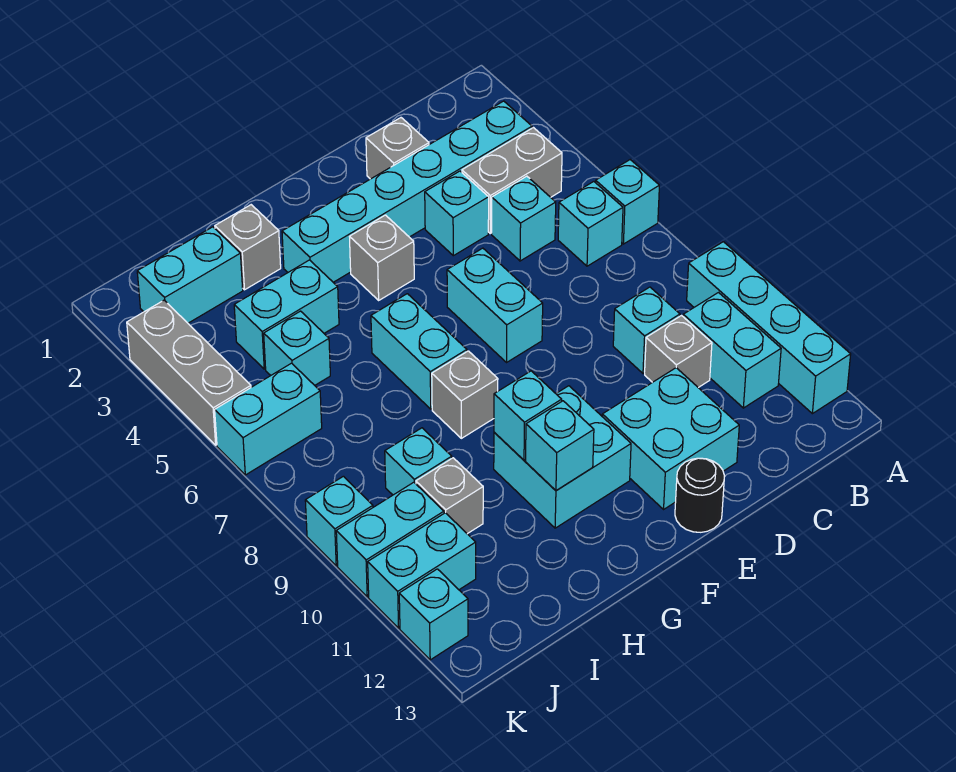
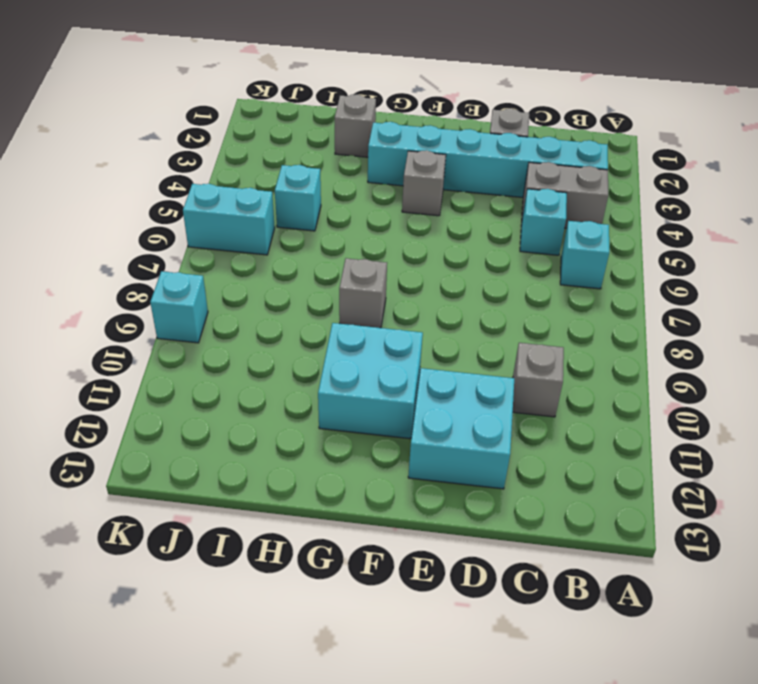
none -> cyan 1x1 brick [596,160,659,244]
none -> cyan 1x4 brick [687,242,851,414]
none -> cyan 1x2 brick [683,293,781,408]
none -> cyan 1x1 brick [613,287,680,373]

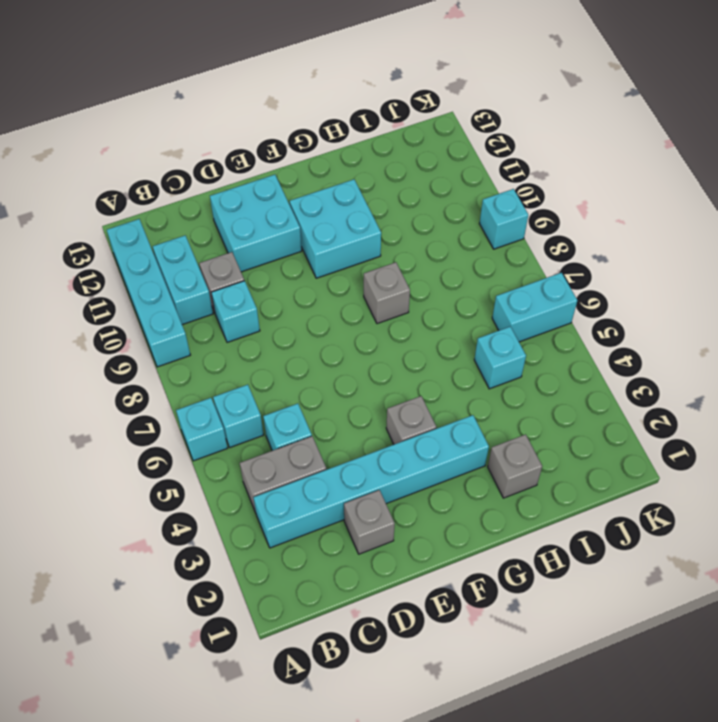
none -> cyan 1x1 brick [425,171,489,256]
none -> cyan 1x2 brick [447,248,543,363]
none -> black 1x1 round brick [675,458,724,532]
none -> cyan 1x2 brick [371,294,467,409]

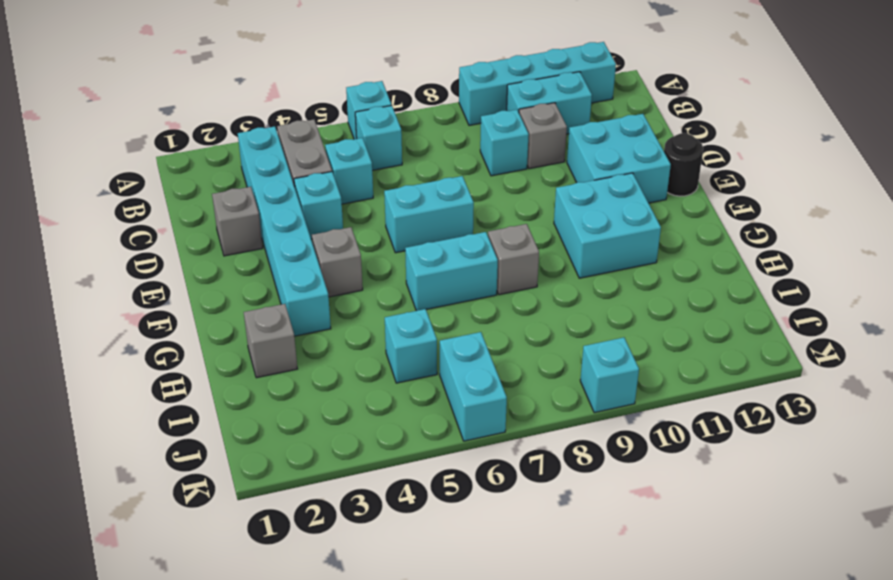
none -> cyan 1x2 brick [234,260,339,369]
none -> cyan 1x2 brick [137,227,243,323]
none -> cyan 1x1 brick [385,428,452,495]
none -> grey 1x1 brick [416,458,483,534]

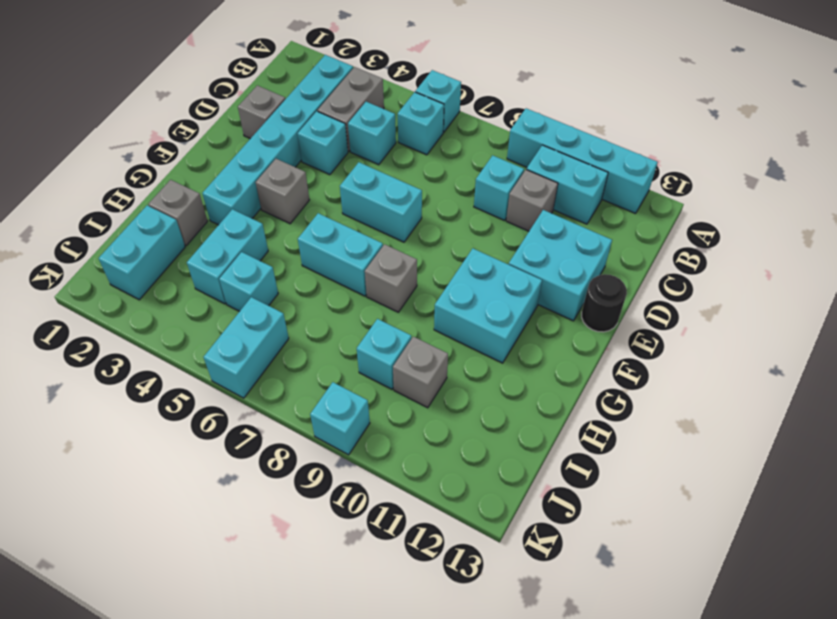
none -> cyan 1x2 brick [336,482,444,597]
none -> cyan 1x2 brick [368,513,476,628]
none -> grey 1x3 brick [127,300,251,445]
none -> cyan 1x1 brick [399,569,468,660]

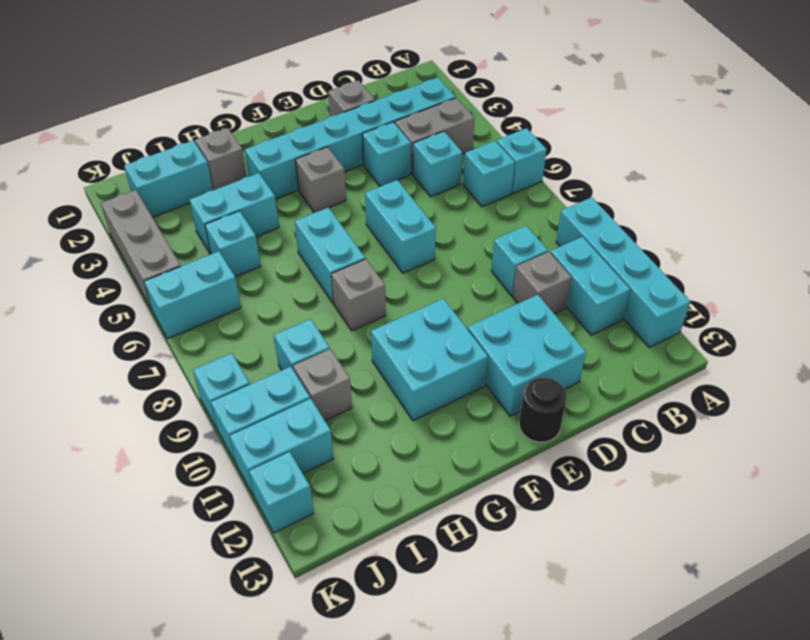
none -> cyan 1x1 brick [494,371,562,460]
none -> cyan 1x1 brick [526,401,594,491]

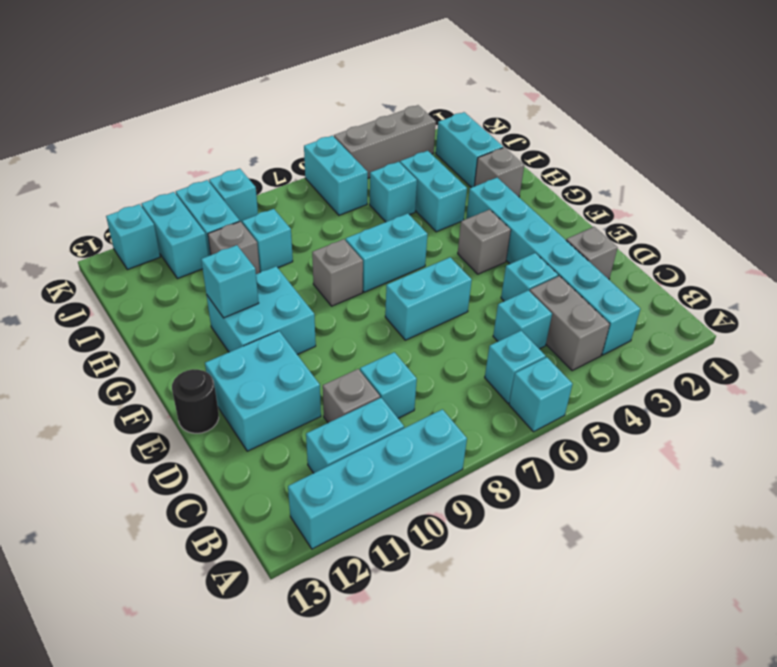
none -> cyan 1x1 brick [494,371,562,460]

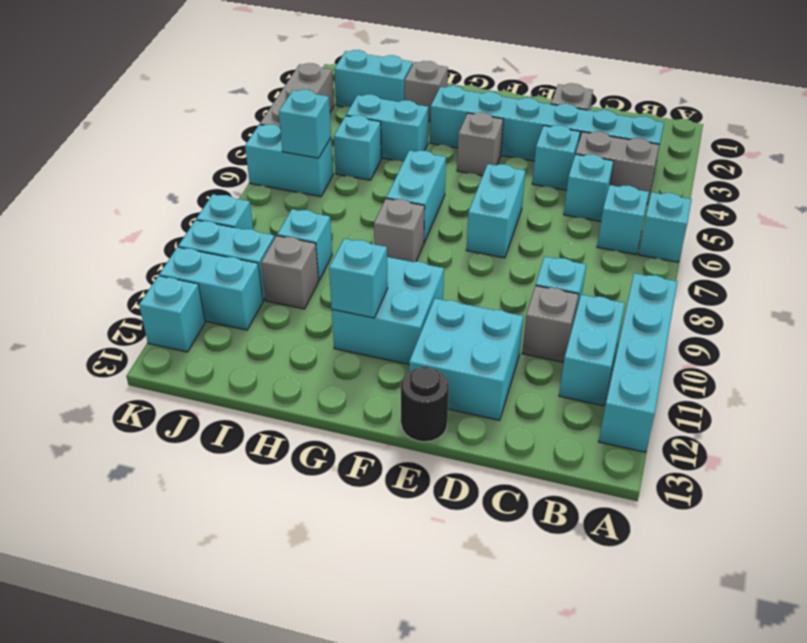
cyan 1x1 brick [279,90,331,158] -> cyan 1x1 brick moved to [494,371,562,460]

